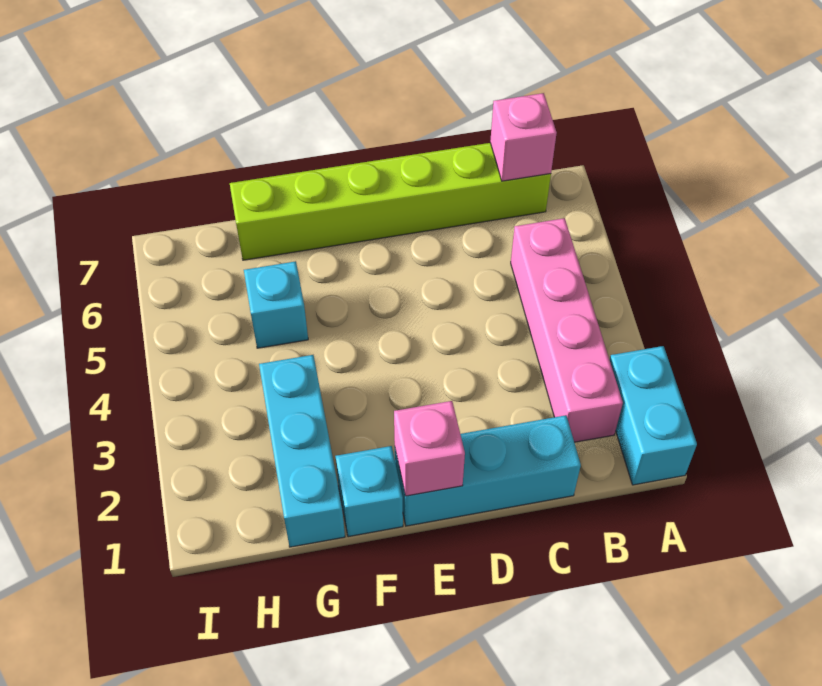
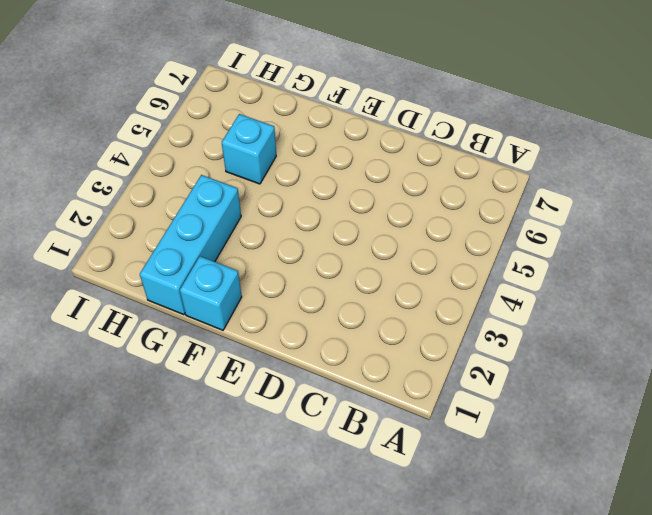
none -> cyan 1x2 brick [610,346,697,485]
none -> pink 1x4 brick [511,218,623,442]

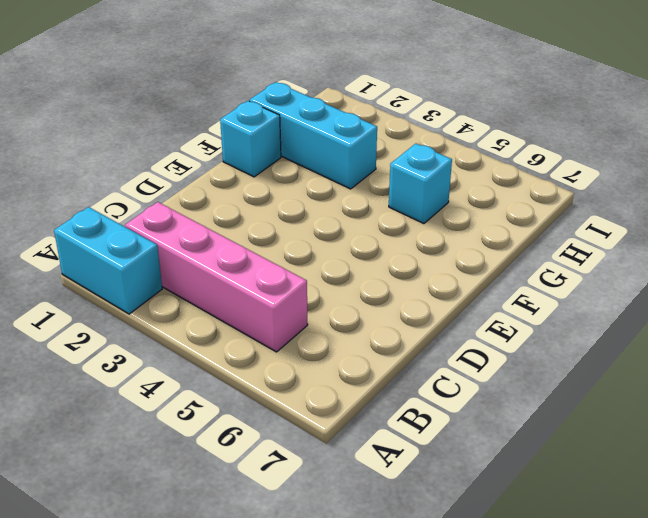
none -> lime 1x6 brick [230,143,551,260]
none -> cyan 1x3 brick [395,415,581,526]

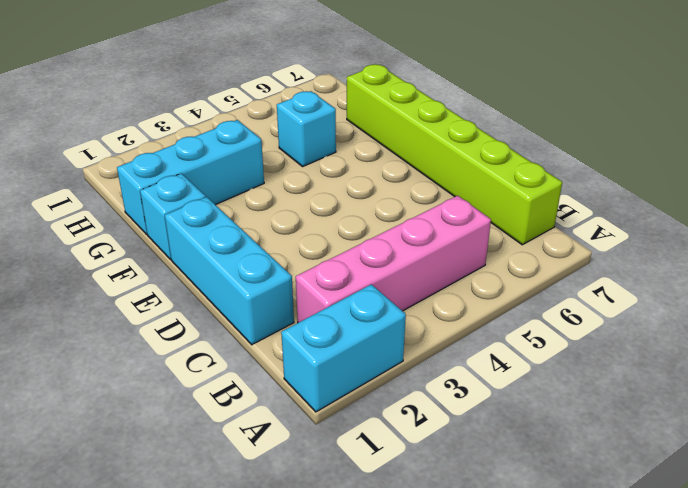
none -> pink 1x1 brick [490,93,557,181]
none -> pink 1x1 brick [394,401,465,496]

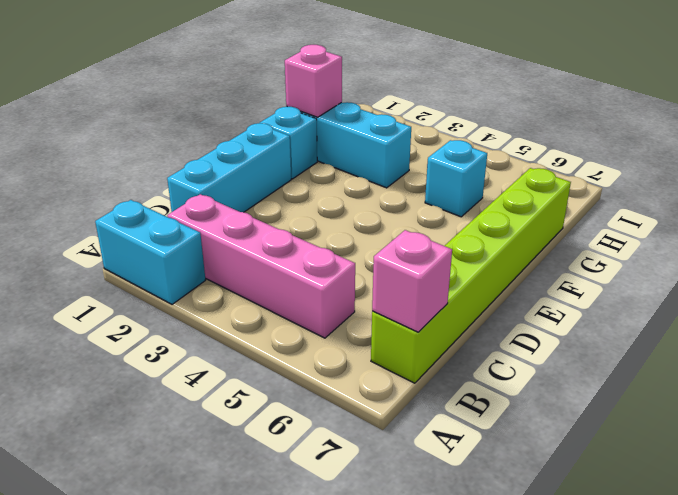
pink 1x1 brick [285,45,342,117] -> pink 1x1 brick moved to [394,401,465,496]

